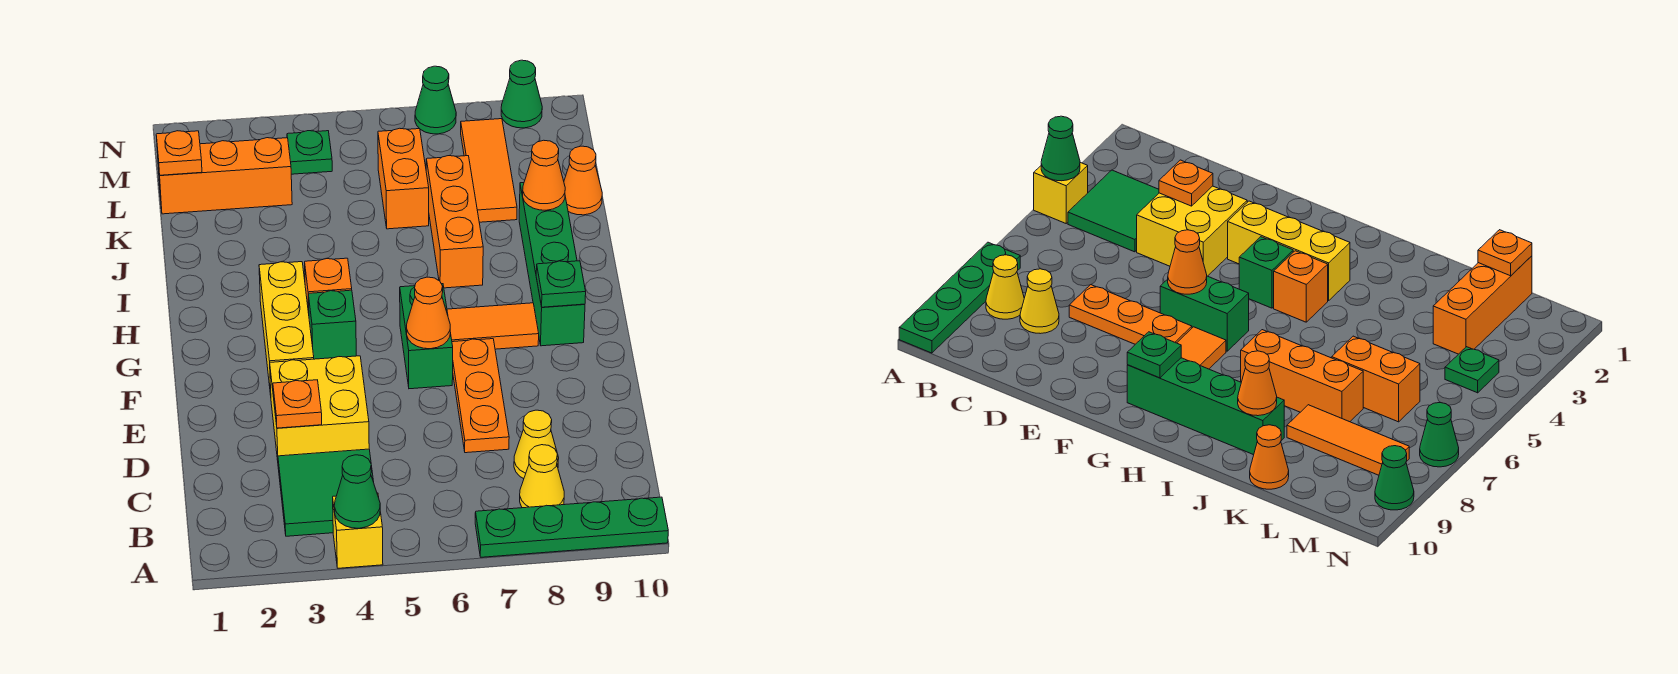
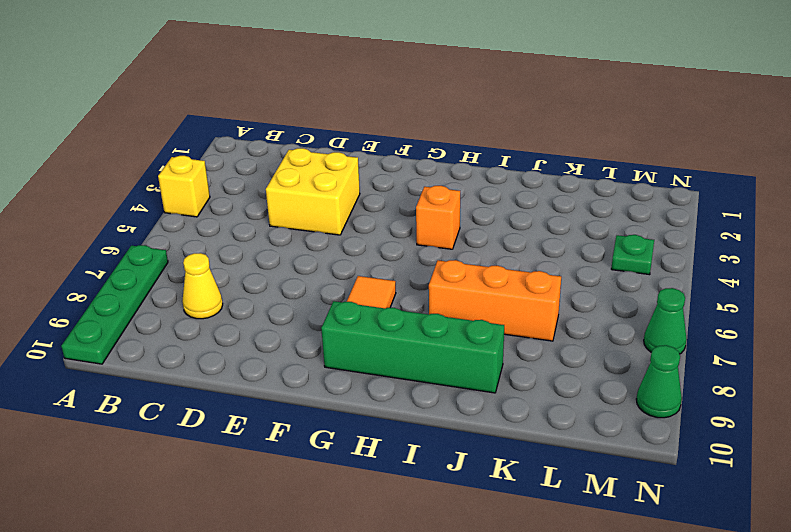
none -> green 2x2 tile [278,449,374,536]
none -> yellow 1x1 cone [520,445,564,508]
none -> orange 1x3 plate [452,339,509,453]

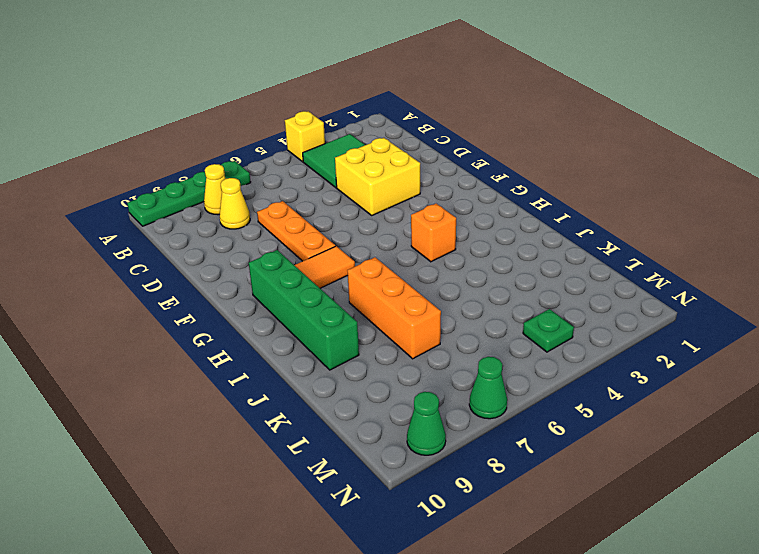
none -> yellow 1x3 brick [259,262,314,395]
none -> green 1x2 brick [400,284,453,389]
none -> green 1x1 brick [308,290,356,359]

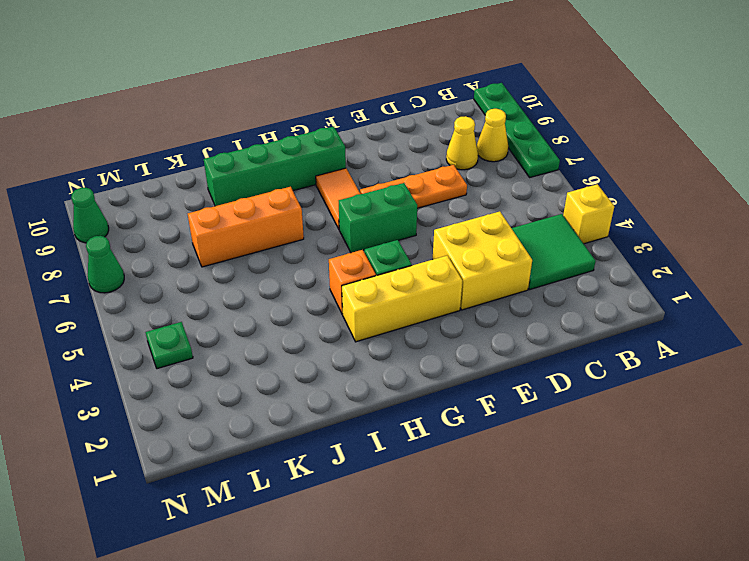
none -> orange 1x2 brick [378,128,429,229]
none -> orange 1x3 tile [461,119,517,222]
none -> orange 1x1 cone [564,146,602,215]

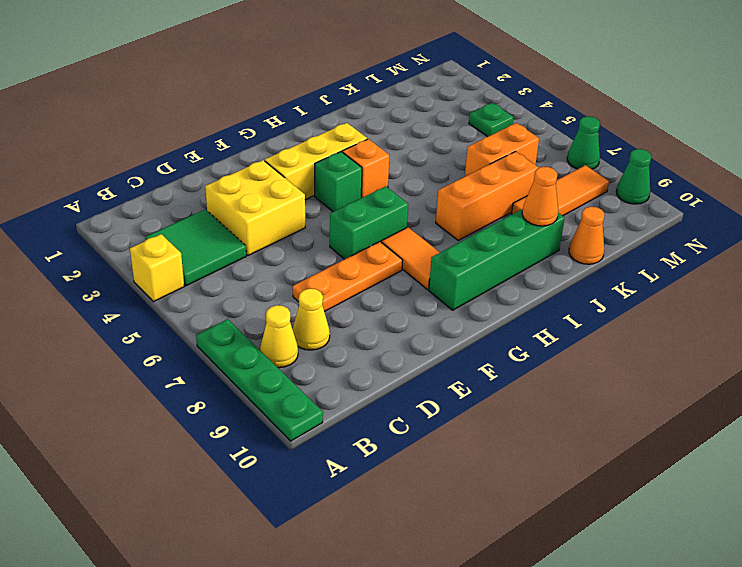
none -> orange 1x3 brick [157,138,292,214]
none -> green 1x1 cone [334,455,380,528]
none -> orange 1x1 plate [273,380,322,428]

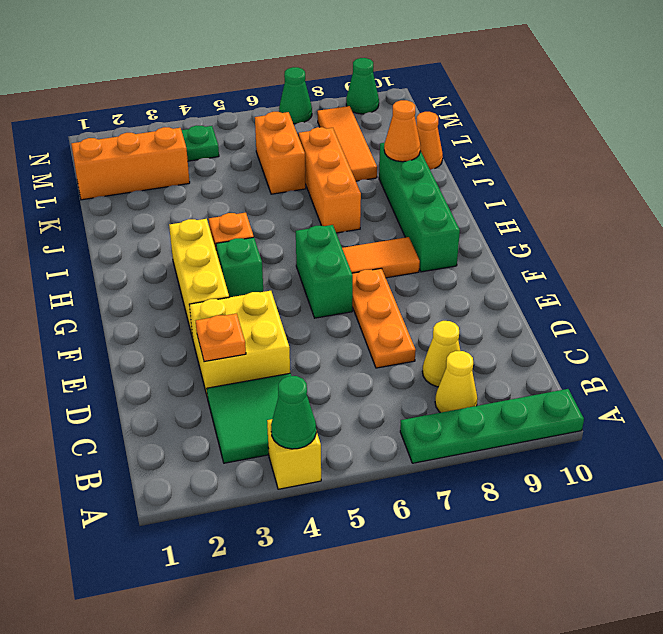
none -> orange 1x1 cone [406,277,450,349]
none -> green 1x1 plate [536,261,586,307]
none -> orange 1x1 plate [156,131,202,175]

